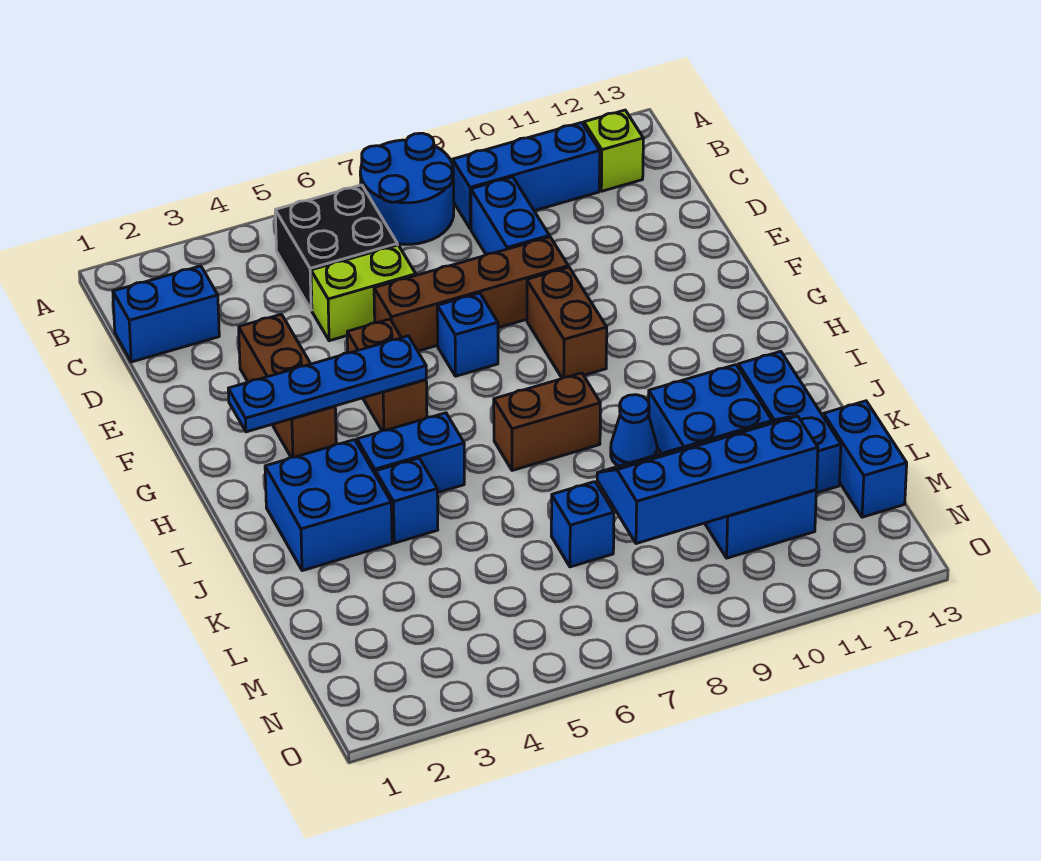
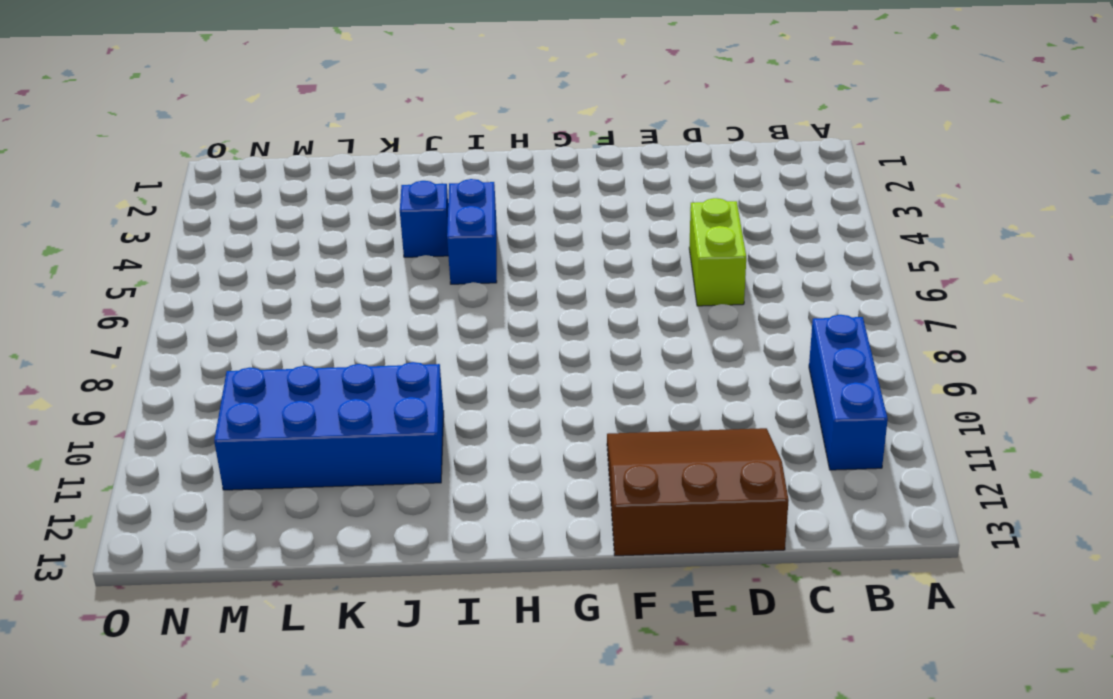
brown 3x3 slope [607,428,789,556] -> none
none -> blue 2x2 round brick [360,133,454,244]
none -> black 2x2 brick [275,185,397,310]
none -> lime 1x1 brick [584,110,643,191]

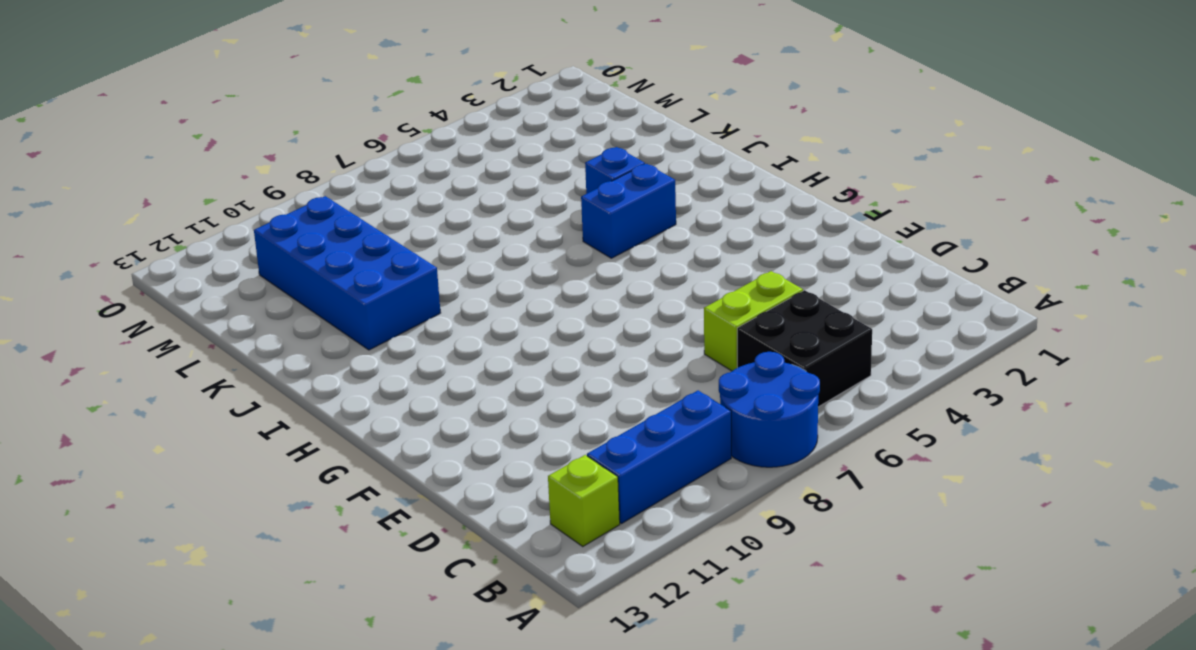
none -> blue 1x2 brick [113,266,219,362]
none -> blue 1x2 brick [471,177,549,254]
none -> brown 1x3 brick [239,314,336,457]

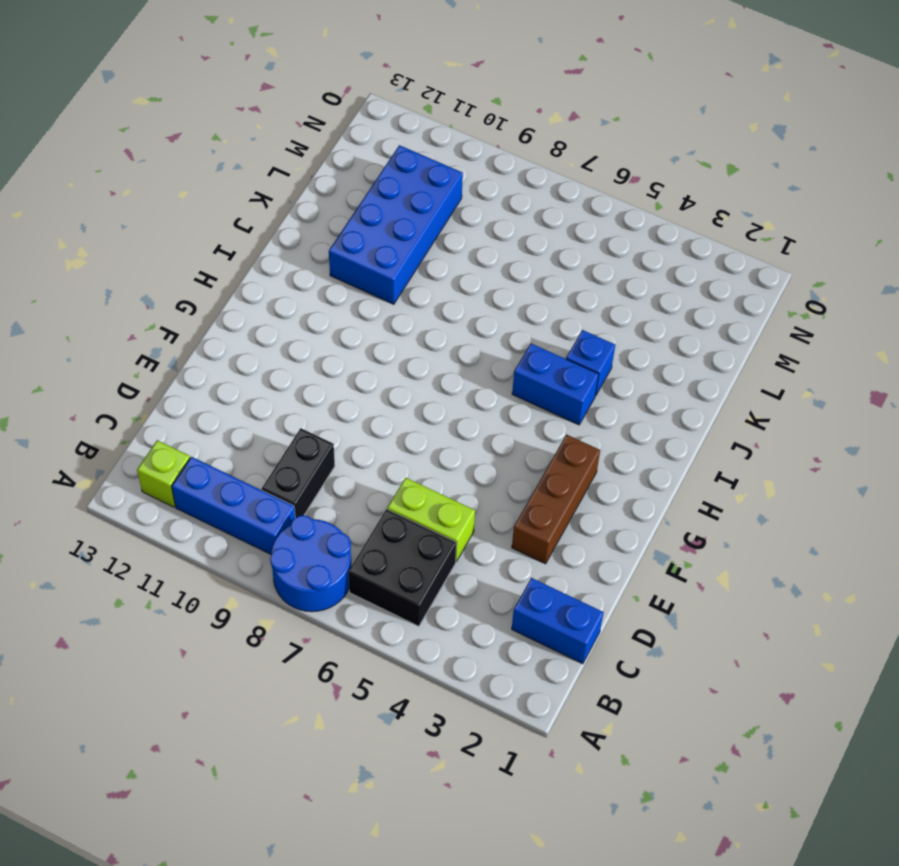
black 1x2 brick [262,428,335,518] -> blue 1x2 brick [471,177,549,254]
none -> brown 1x4 brick [374,237,568,351]
none -> brown 1x2 brick [347,319,427,431]
none -> blue 1x1 brick [437,293,498,376]

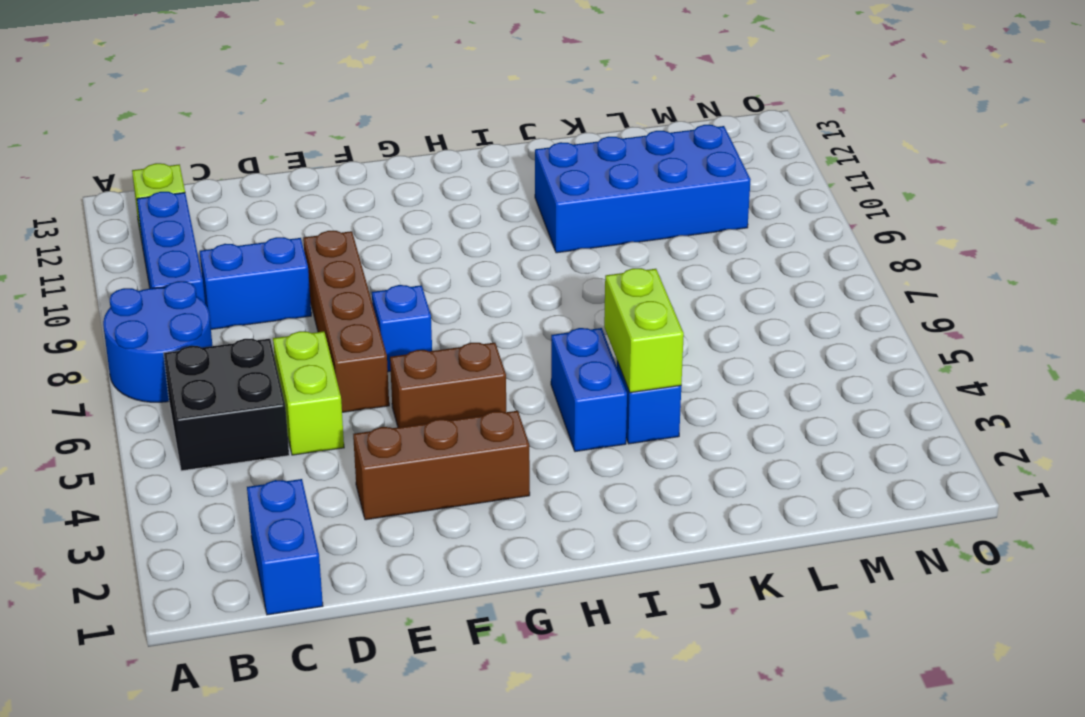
lime 1x2 brick [604,268,684,393] -> none
none -> brown 1x2 brick [527,267,607,378]
none -> blue 2x2 brick [265,440,392,571]
none -> brown 1x2 brick [494,373,600,470]

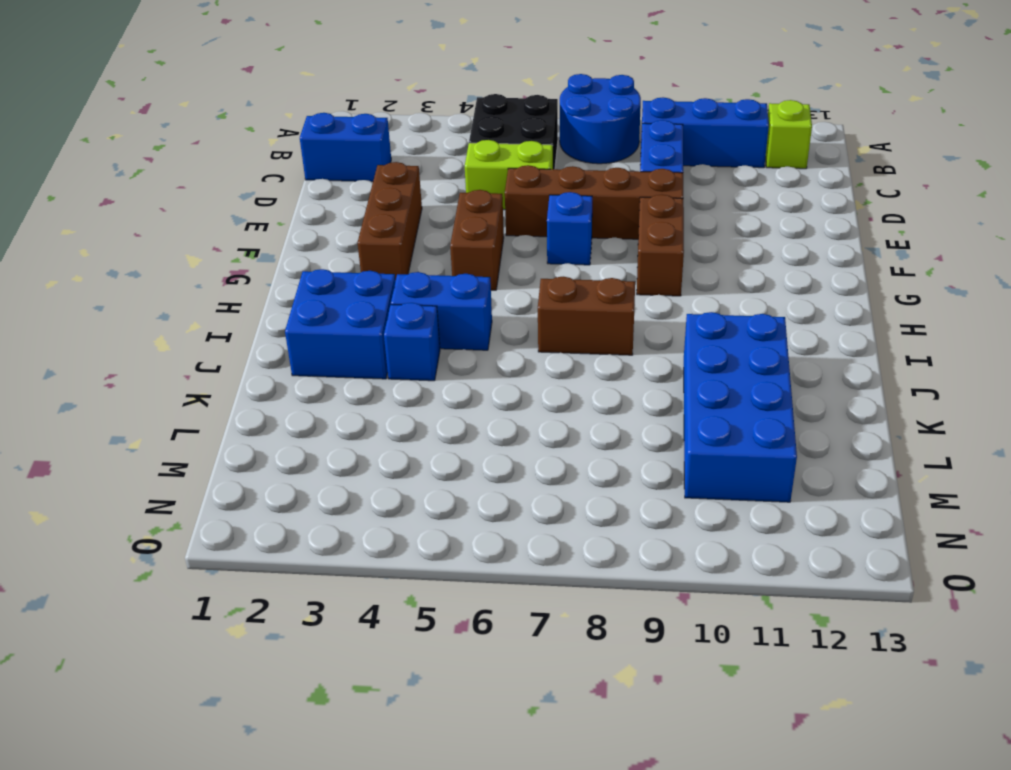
none -> blue 1x1 cone [611,395,657,466]
none -> blue 1x3 brick [738,351,841,493]
none -> blue 1x1 brick [551,482,614,567]

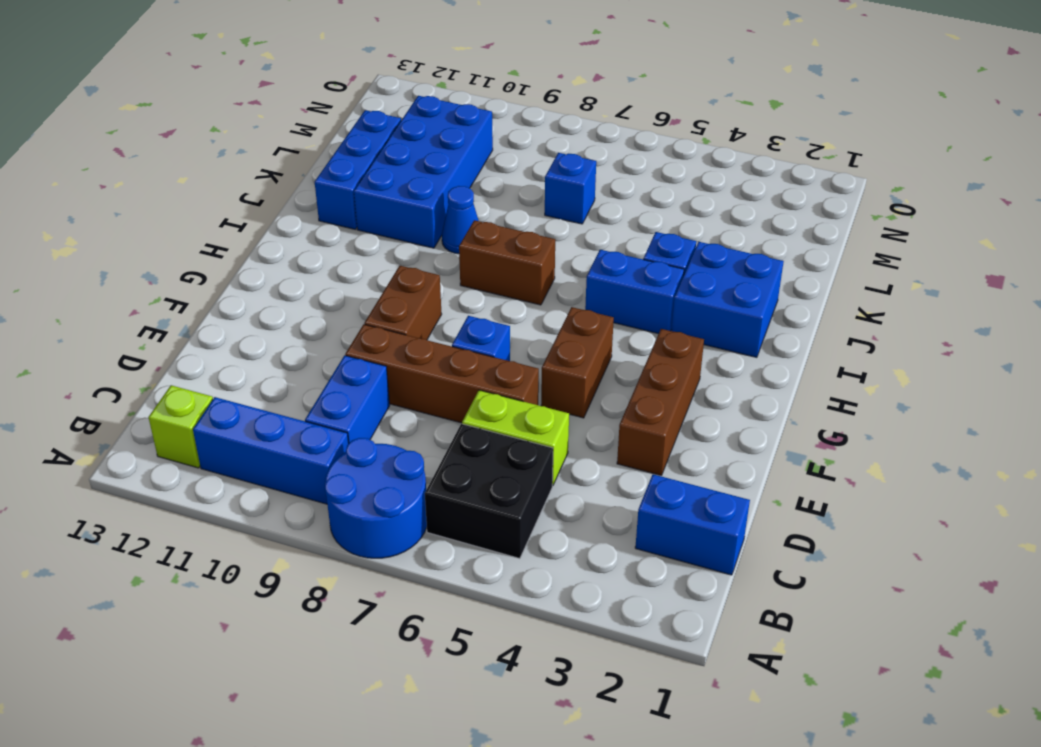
none -> blue 1x2 brick [824,401,907,517]
none -> blue 1x4 plate [228,336,426,432]
none -> blue 2x4 slope [597,416,818,544]

